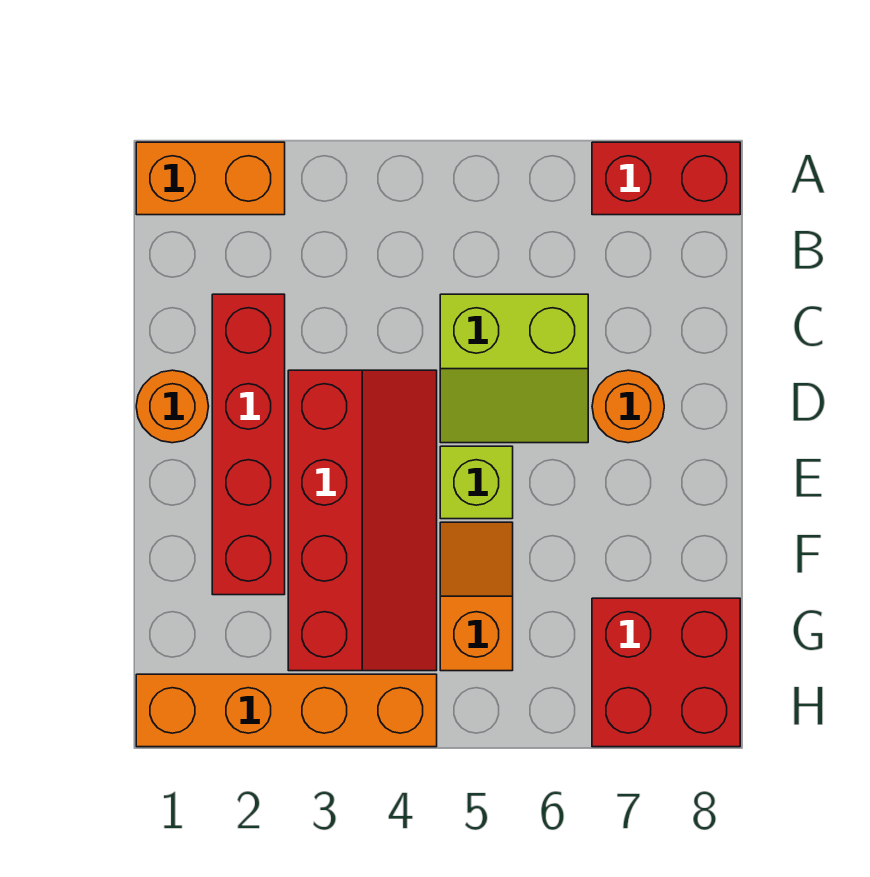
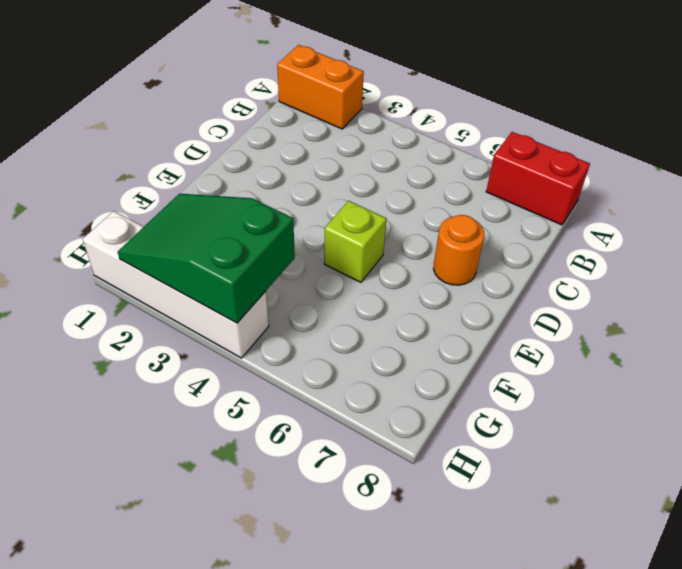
green 2x3 slope [118,194,295,323] -> none
white 1x4 brick [83,211,269,358] -> orange 1x4 brick [136,674,437,747]
none -> red 1x4 brick [212,294,285,595]
none -> lime 2x2 slope [440,294,588,443]

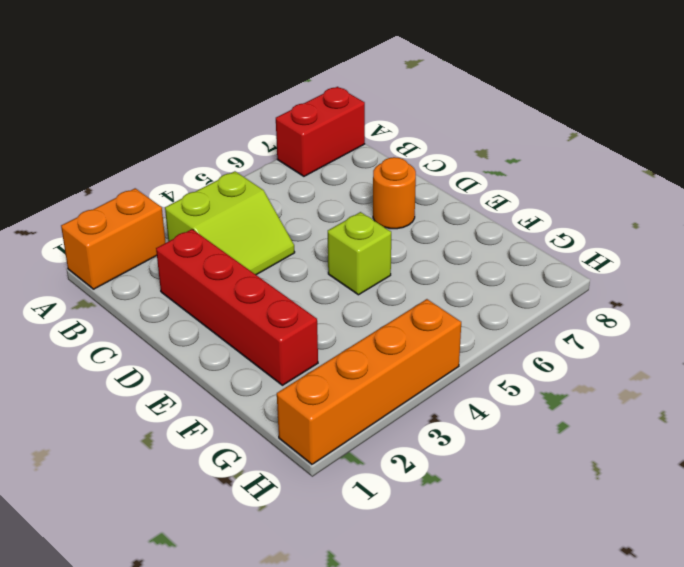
lime 2x2 slope [165,171,295,275] -> lime 2x2 slope moved to [440,294,588,443]
none -> orange 1x1 round brick [136,370,209,443]
none -> red 2x4 slope [288,370,437,671]

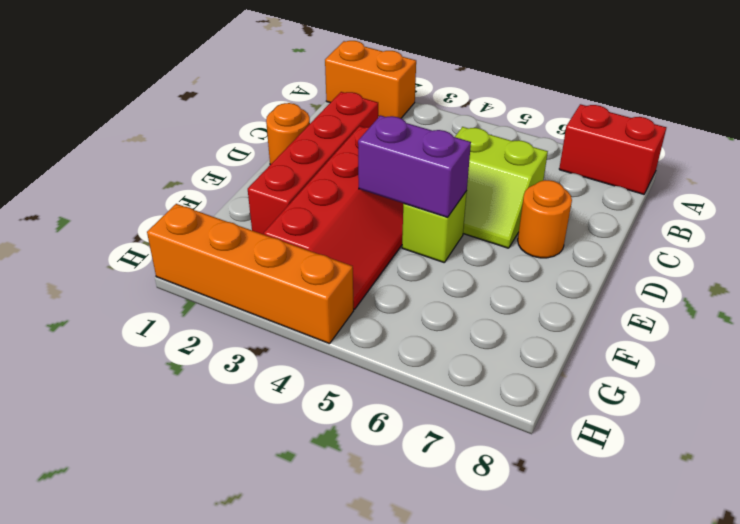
purple 1x2 brick [358,116,471,217] -> none
none -> orange 1x2 slope [440,522,513,671]
none -> red 2x2 brick [592,598,740,747]

